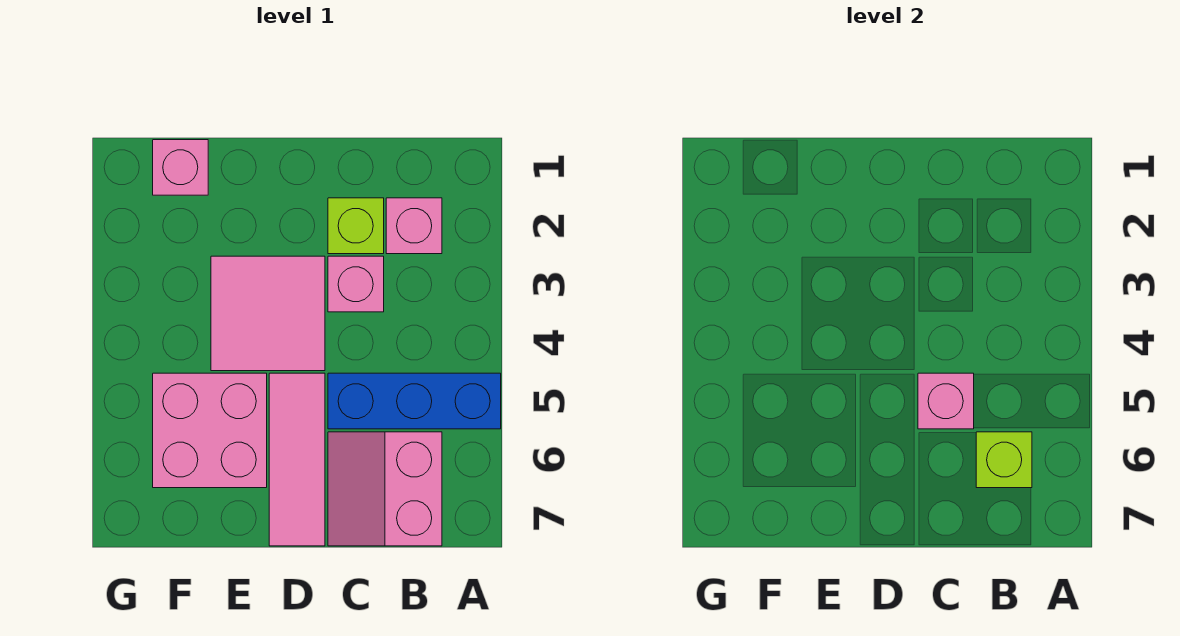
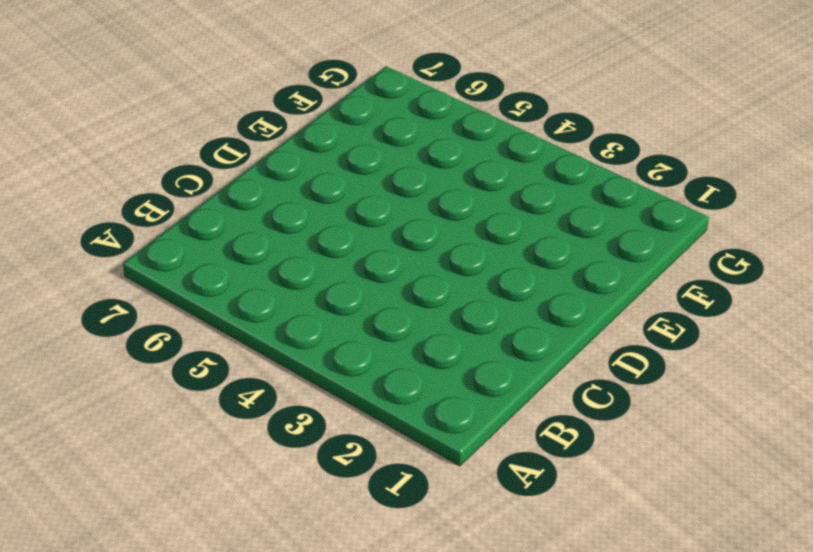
none -> blue 1x3 brick [328,373,501,429]
none -> pink 1x1 brick [386,198,442,254]

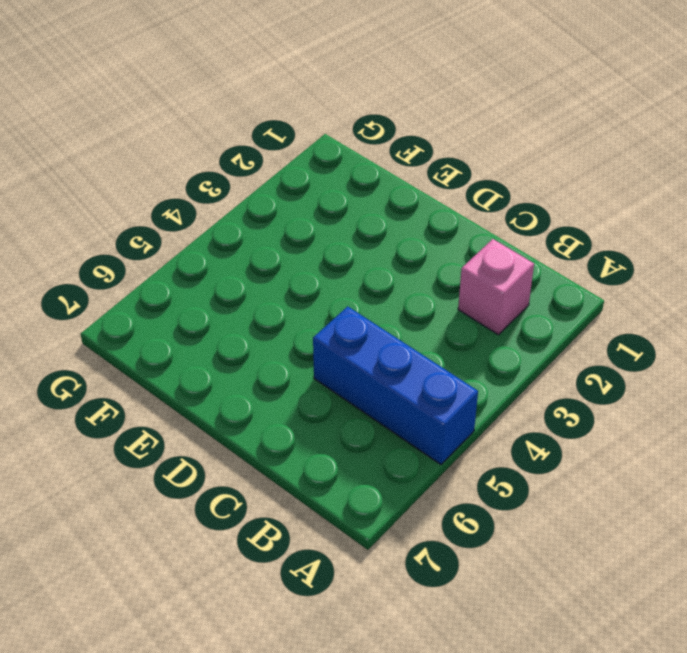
none -> pink 2x2 slope [328,432,442,546]
none -> lime 1x1 brick [328,198,384,254]

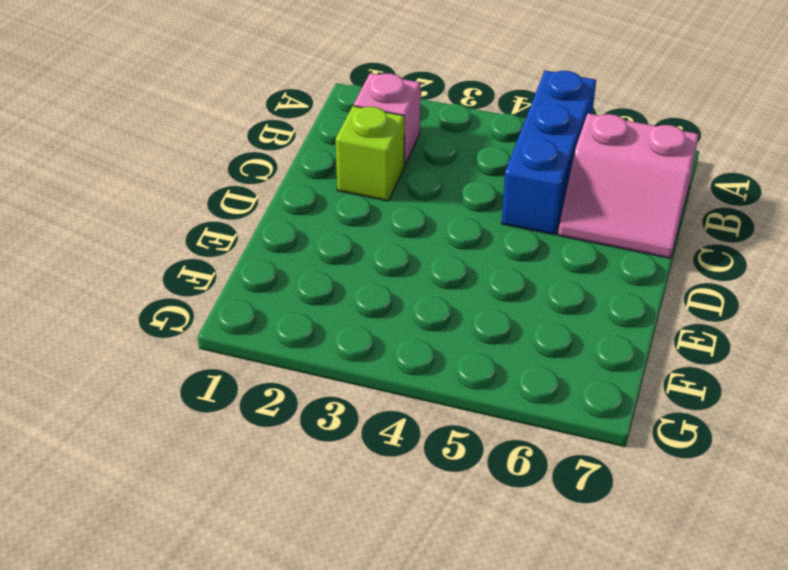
none -> pink 1x1 brick [328,256,384,312]
none -> pink 2x2 tile [211,256,325,371]

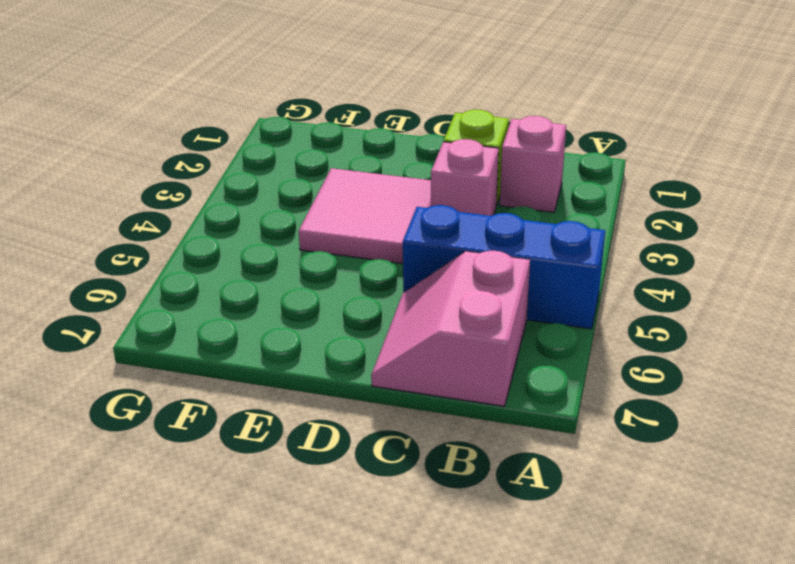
none -> pink 1x3 tile [269,373,325,546]
none -> pink 2x2 brick [153,373,267,488]

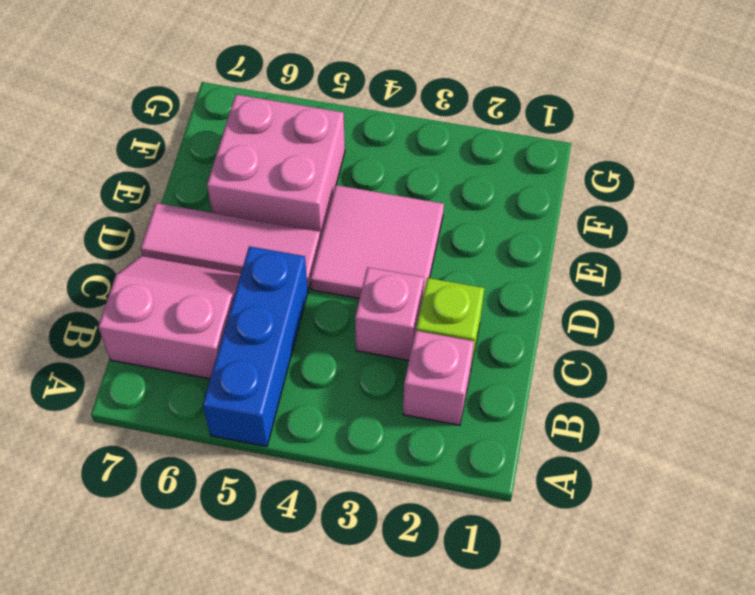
none -> pink 1x1 brick [153,140,208,195]
none -> lime 1x1 brick [976,432,1032,488]

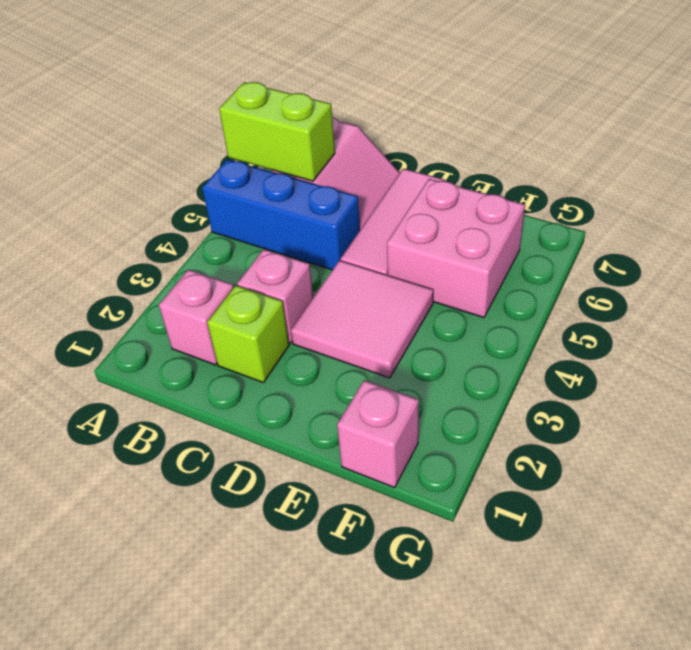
lime 1x2 brick [219,82,335,181] -> lime 1x1 brick [976,432,1032,488]
none -> pink 1x1 brick [918,373,974,429]

